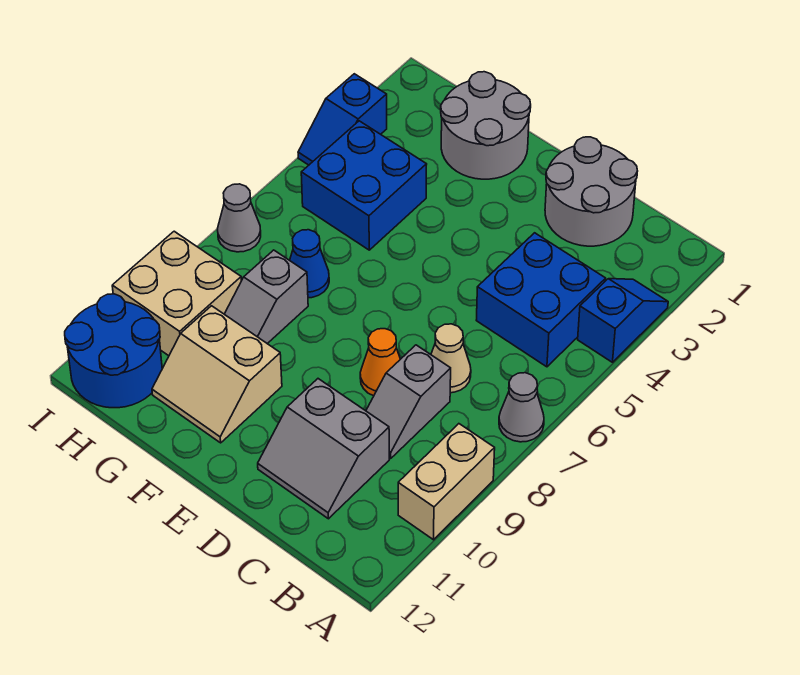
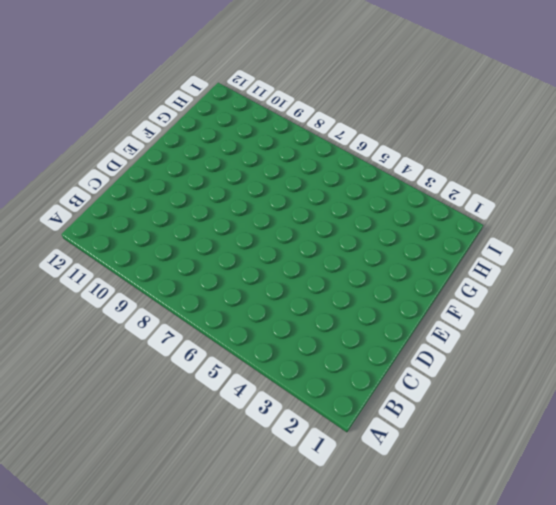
none -> blue 1x2 slope [578,279,668,362]
none -> grey 1x1 cone [499,373,544,442]
none -> tan 1x2 brick [398,424,495,540]

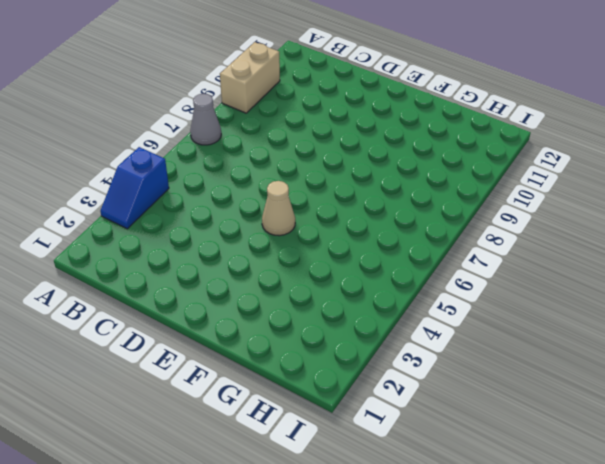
tan 1x1 cone [262,181,295,236] -> tan 1x1 cone moved to [431,324,471,393]
none -> blue 2x2 brick [476,233,606,367]
none -> grey 2x2 round brick [545,137,637,246]
none -> grey 1x2 slope [366,345,451,458]

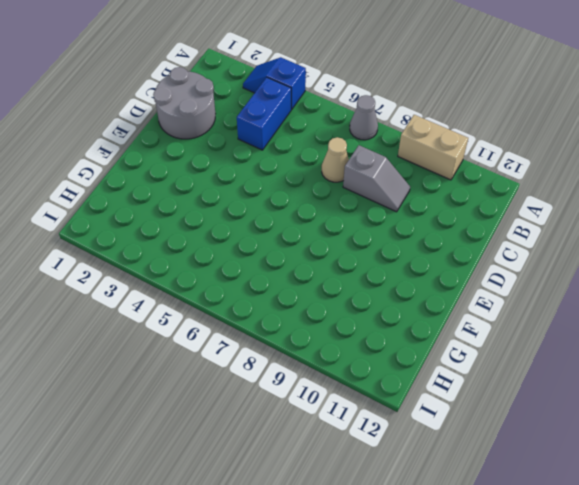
blue 1x2 brick [237,77,291,150] -> blue 2x2 brick [476,233,606,367]
none -> grey 2x2 slope [258,379,389,519]
none -> orange 1x1 cone [360,329,400,396]
none -> grey 2x2 round brick [441,72,531,179]

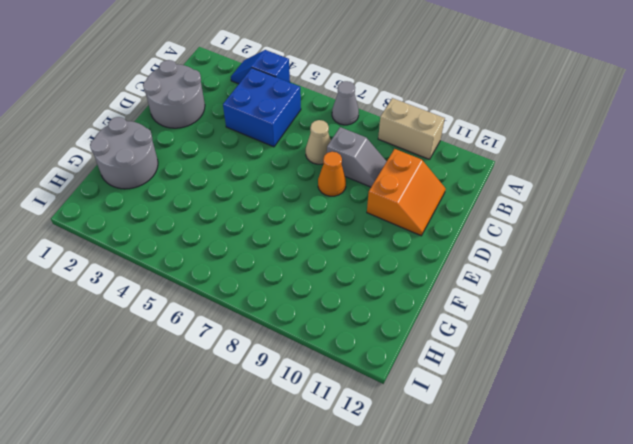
orange 2x2 slope [367,149,446,236] -> grey 2x2 slope [258,379,389,519]
none -> tan 2x2 slope [152,306,282,443]
none -> blue 2x2 brick [301,121,427,250]
none -> blue 1x1 cone [290,230,329,298]

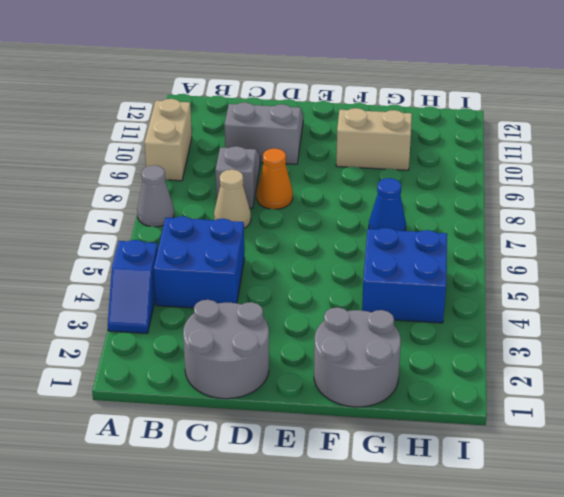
none -> grey 1x2 slope [225,250,308,344]
none -> tan 2x2 brick [112,231,241,356]
none -> blue 2x2 round brick [65,294,162,408]

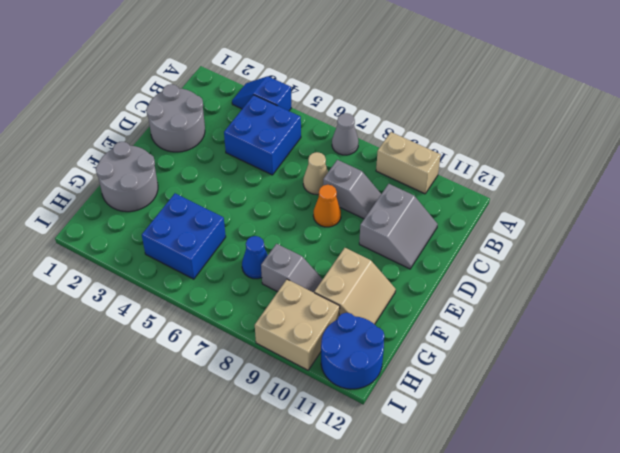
none -> blue 1x2 slope [298,74,387,165]
none -> grey 1x1 cone [218,184,261,252]

